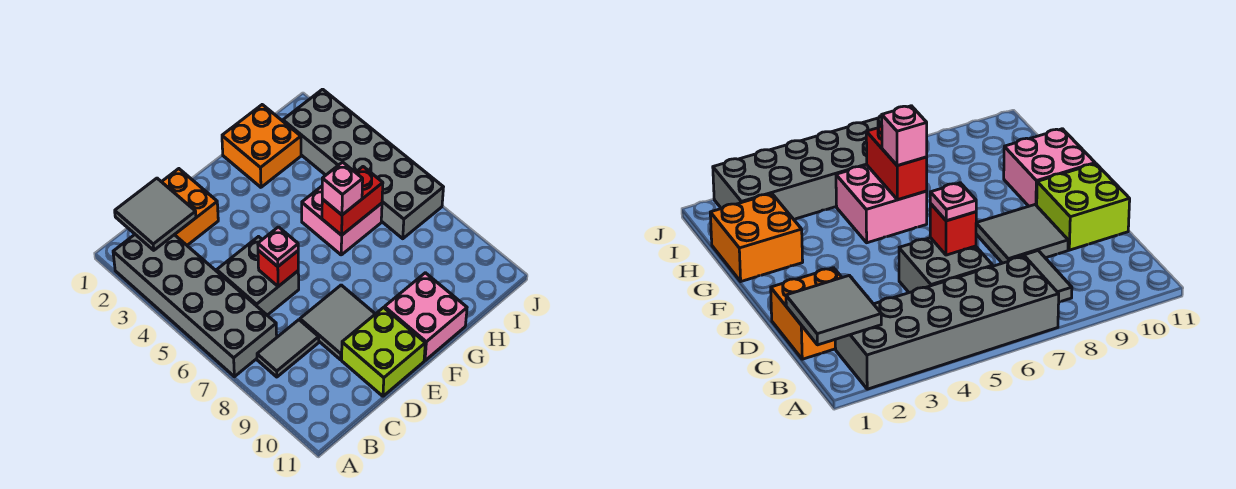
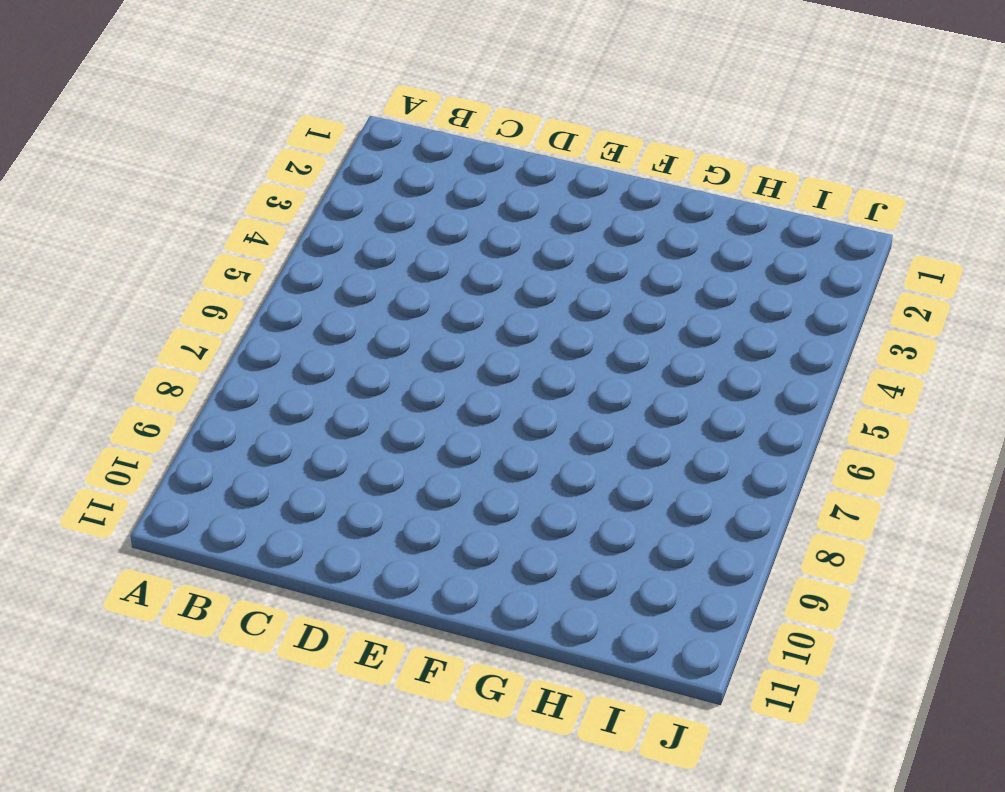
none -> grey 2x6 brick [113,235,277,377]
none -> grey 1x2 tile [257,320,319,377]
none -> orange 2x2 brick [162,169,218,245]

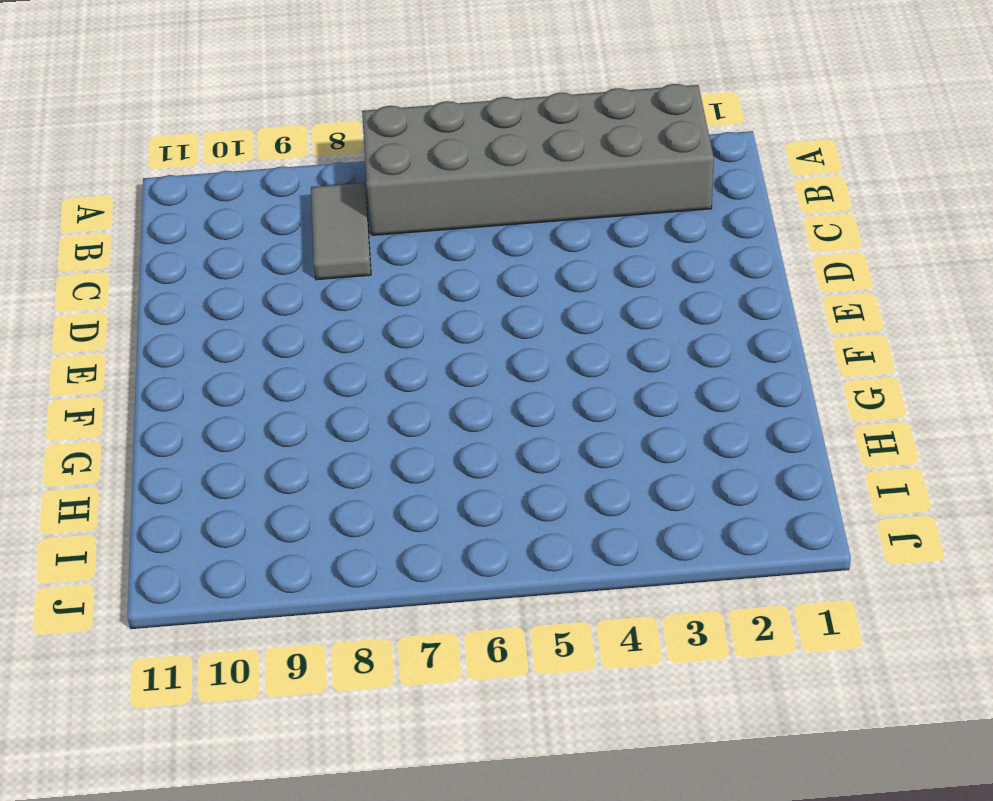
none -> orange 2x2 brick [162,169,218,245]
none -> grey 2x2 brick [217,237,299,315]
none -> grey 2x2 tile [300,285,375,360]

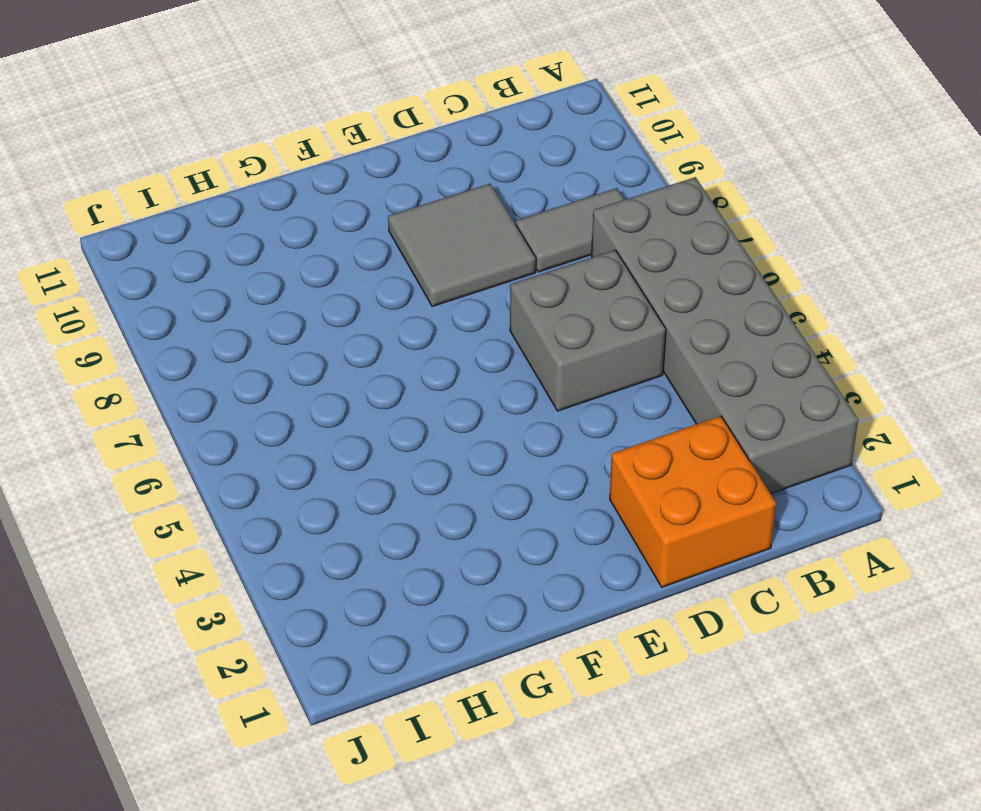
none -> lime 2x2 brick [342,308,425,396]
none -> pink 2x2 brick [384,273,467,361]
none -> orange 2x2 brick [222,105,301,187]

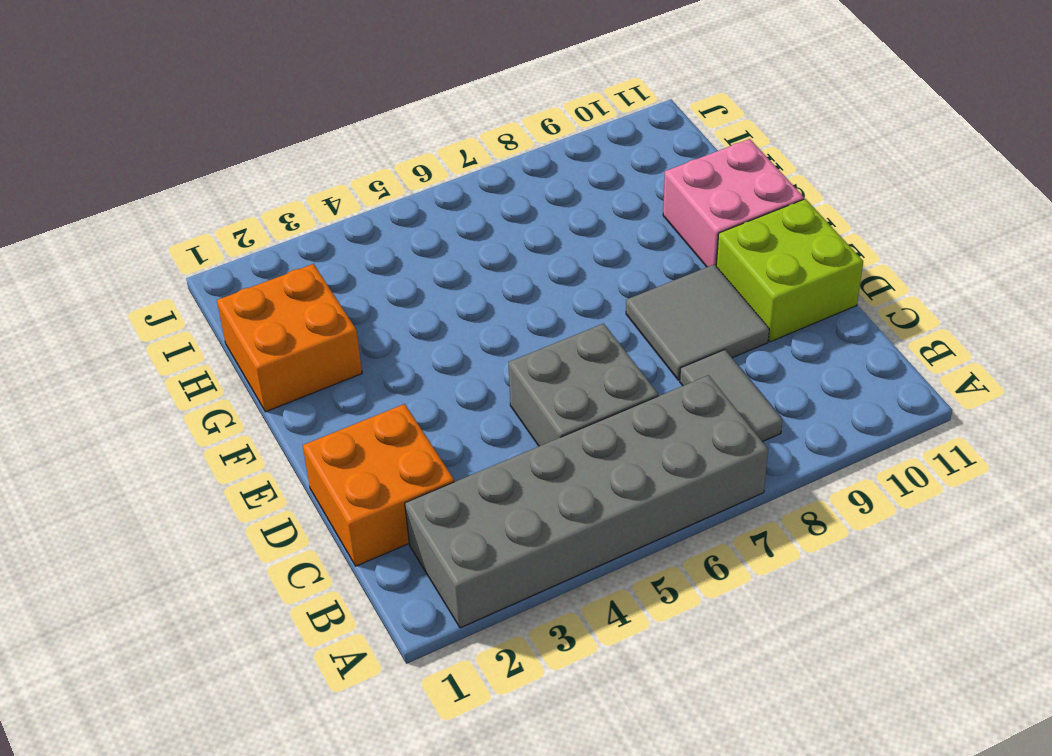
none -> pink 2x2 brick [302,186,382,255]
none -> grey 2x6 brick [283,89,443,239]
none -> grey 2x2 tile [115,178,196,250]

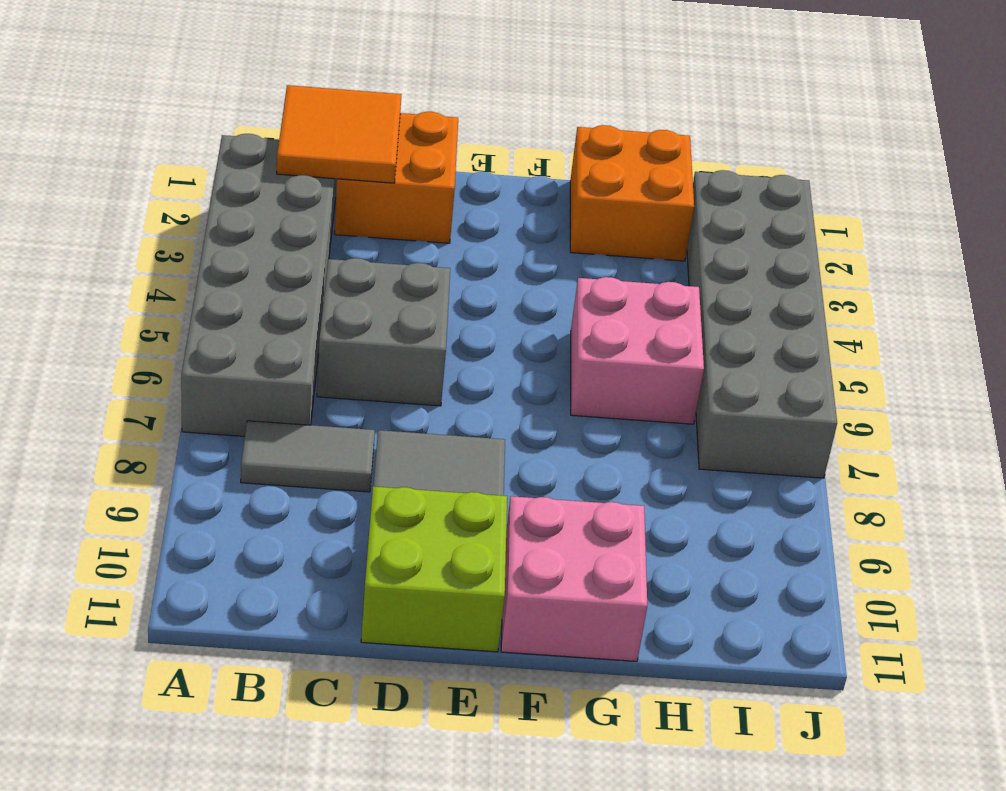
orange 2x2 tile [277,85,402,183] -> grey 2x2 tile [115,178,196,250]
none -> red 1x1 brick [258,250,298,286]
none -> red 1x2 brick [322,167,383,235]
none -> pink 1x1 plate [258,227,298,267]

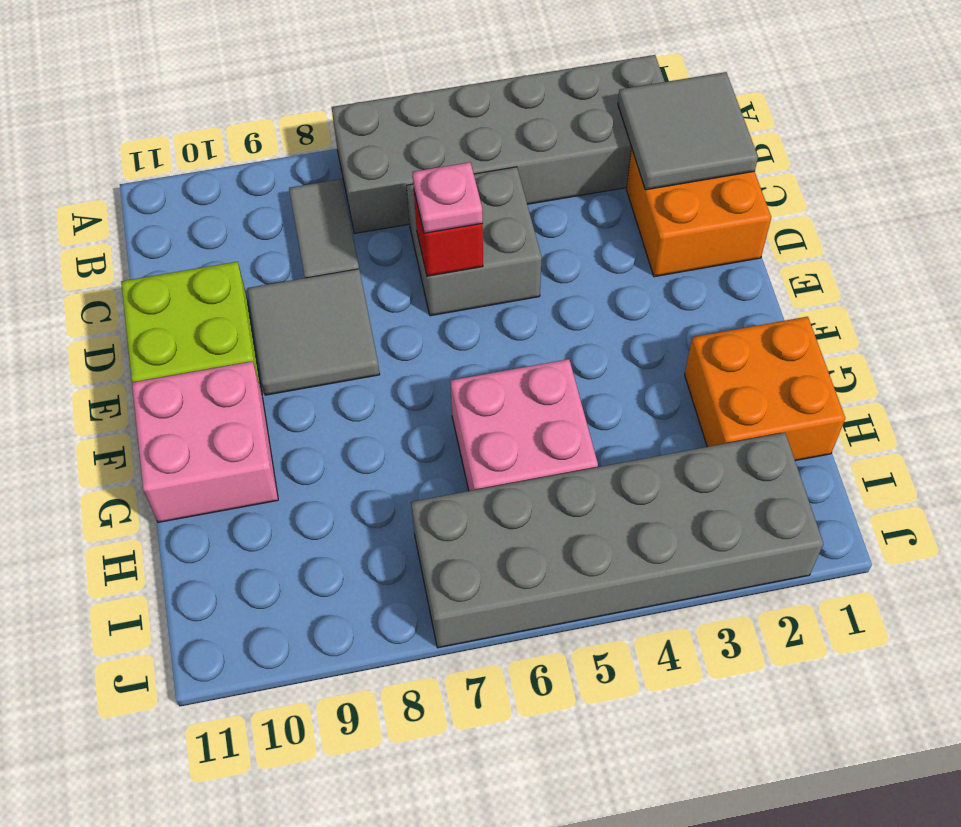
none -> red 1x2 brick [322,167,383,235]
none -> pink 1x1 brick [322,162,363,215]

